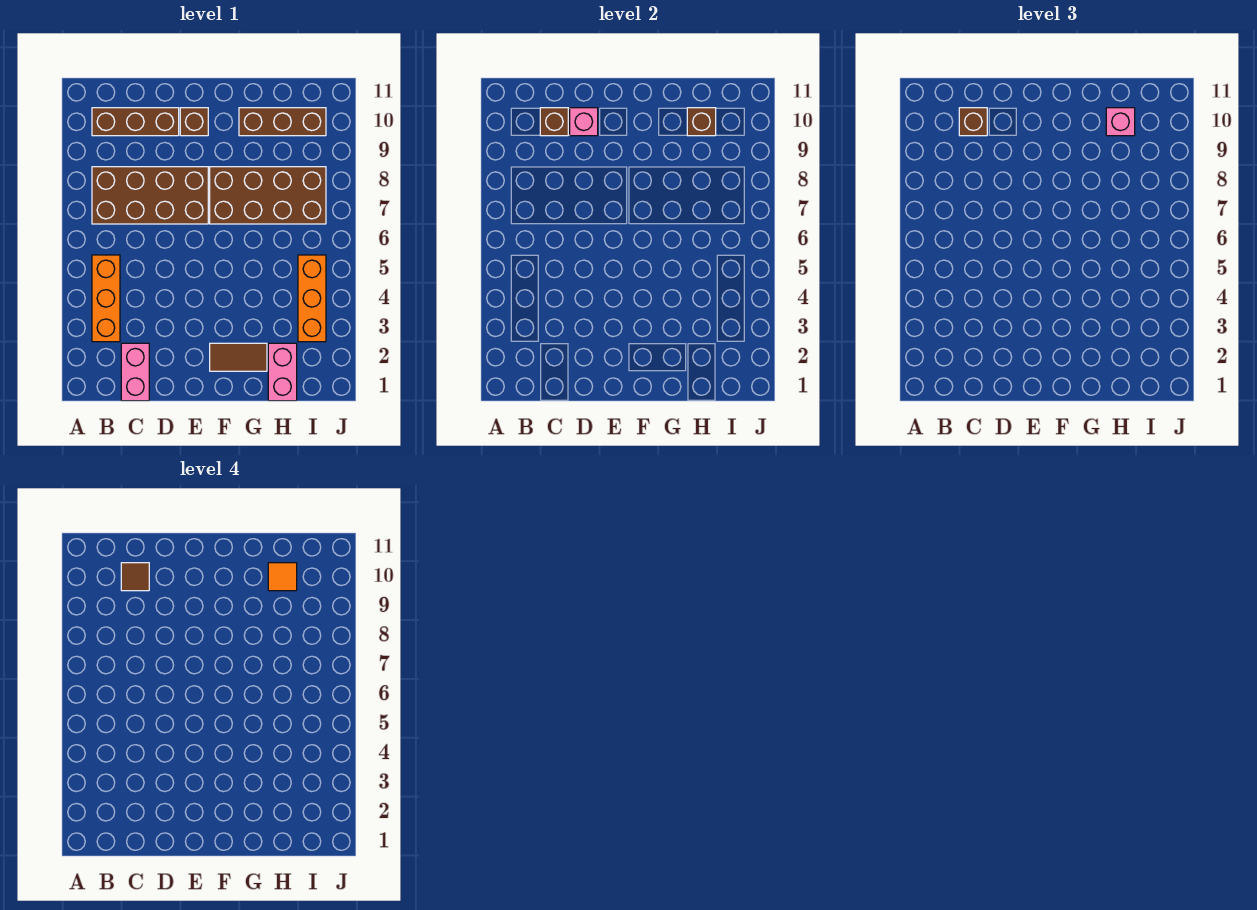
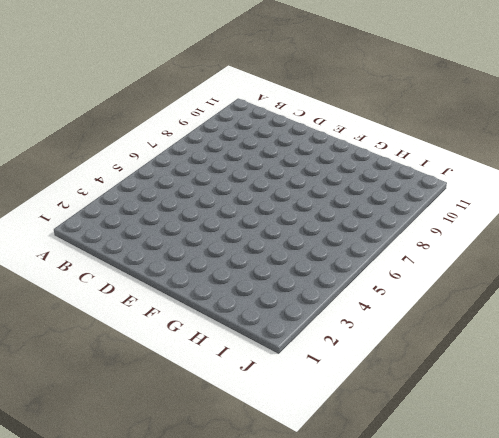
none -> orange 1x3 brick [92,255,120,342]
none -> brown 2x4 brick [92,167,208,224]
none -> brown 1x3 brick [92,108,179,136]

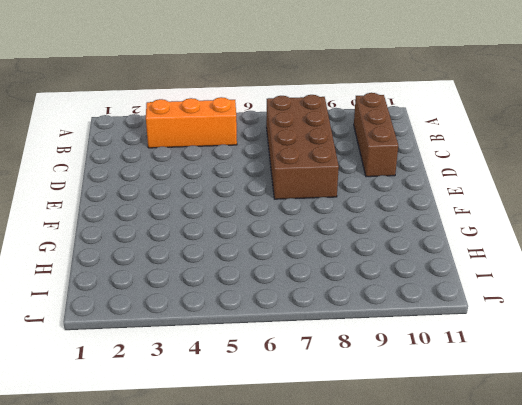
none -> pink 1x2 brick [121,343,149,401]
none -> brown 1x1 brick [180,108,208,136]
none -> brown 1x2 tile [210,343,267,371]

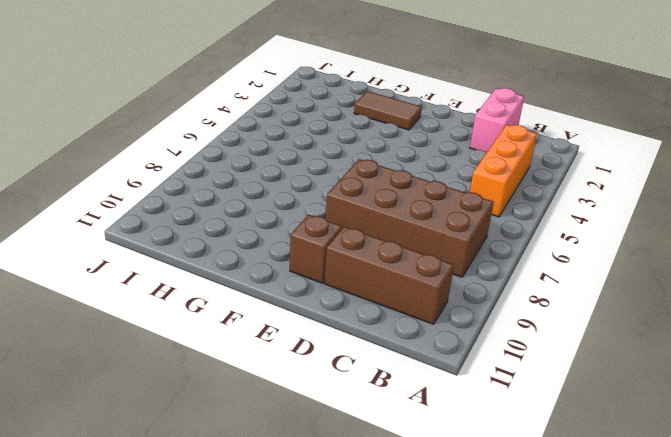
none -> brown 2x4 brick [210,167,326,224]
none -> brown 1x3 brick [239,108,326,136]
none -> pink 1x2 brick [268,343,297,401]

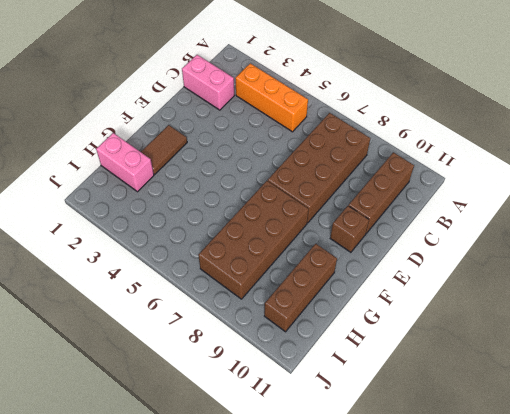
none -> orange 1x3 brick [298,255,326,342]
none -> brown 1x1 brick [540,108,568,136]
none -> pink 1x1 brick [570,108,598,136]

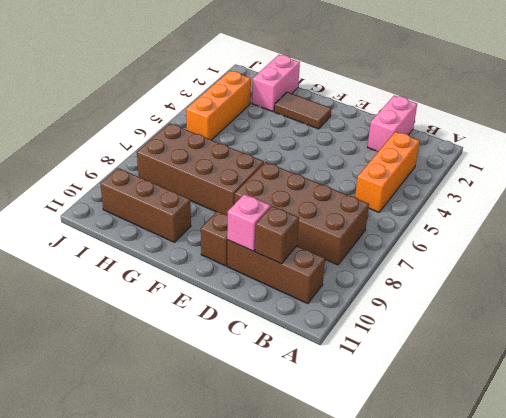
none -> brown 1x1 brick [687,108,716,136]
none -> brown 1x1 brick [959,108,987,136]
none -> pink 1x1 brick [1106,108,1135,136]

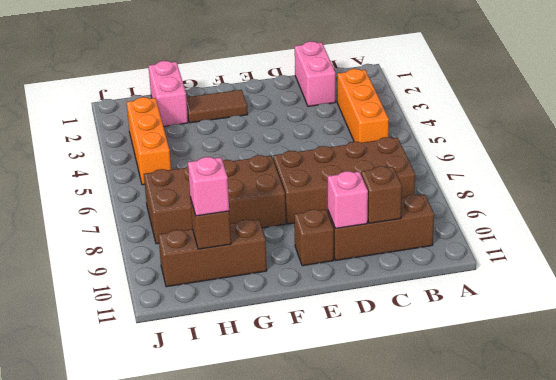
none -> brown 1x1 brick [959,108,987,136]
none -> brown 1x1 tile [121,563,149,591]
none -> orange 1x1 tile [268,563,297,591]

